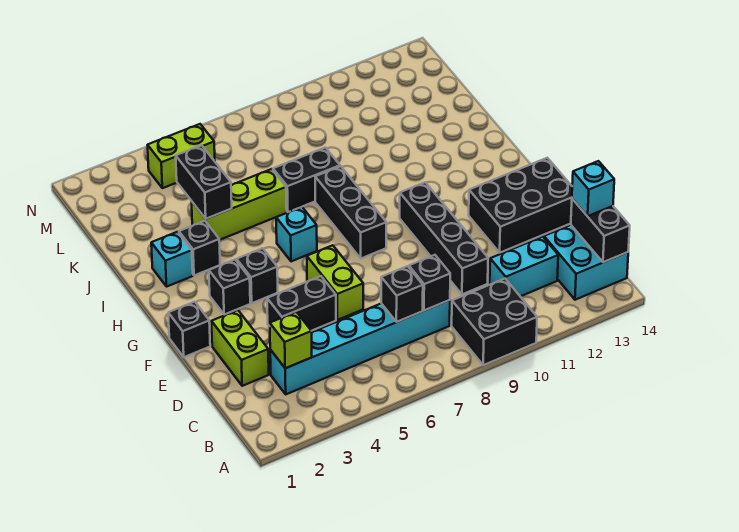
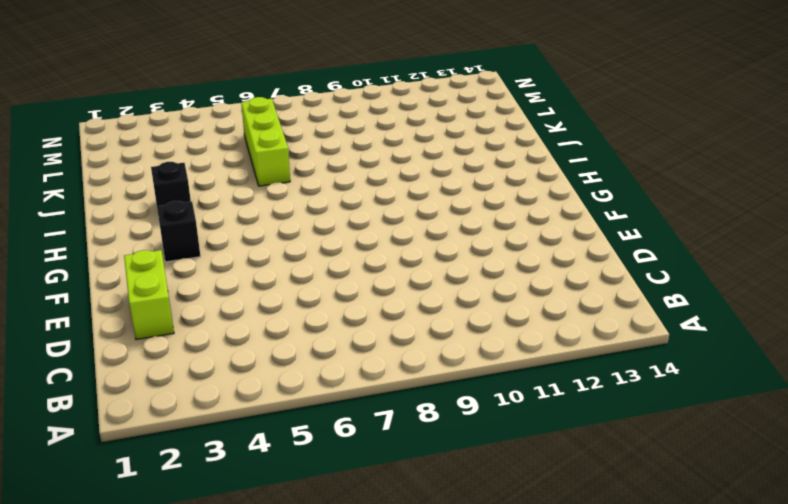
lime 1x3 brick [241,97,290,186] -> lime 1x3 brick turned to [192,169,287,240]
none -> black 2x2 brick [452,279,537,365]
none -> cyan 2x2 brick [544,225,628,300]
none -> cyan 1x6 brick [270,300,450,394]

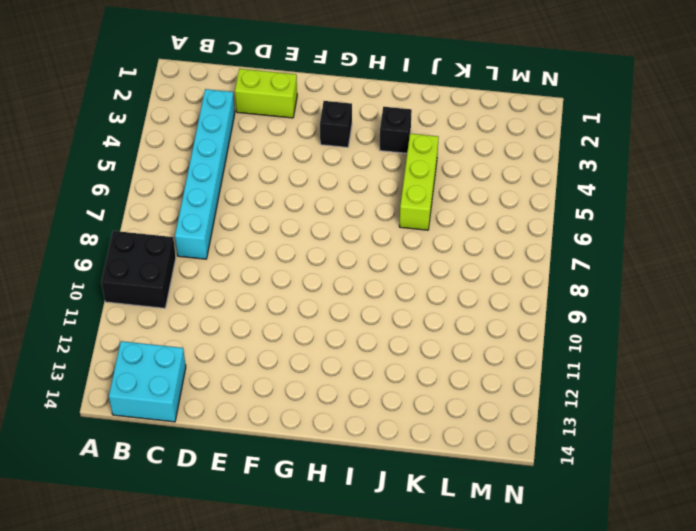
none -> cyan 1x2 brick [490,237,558,296]
none -> black 1x4 brick [400,182,488,294]
none -> black 1x2 brick [267,276,336,331]

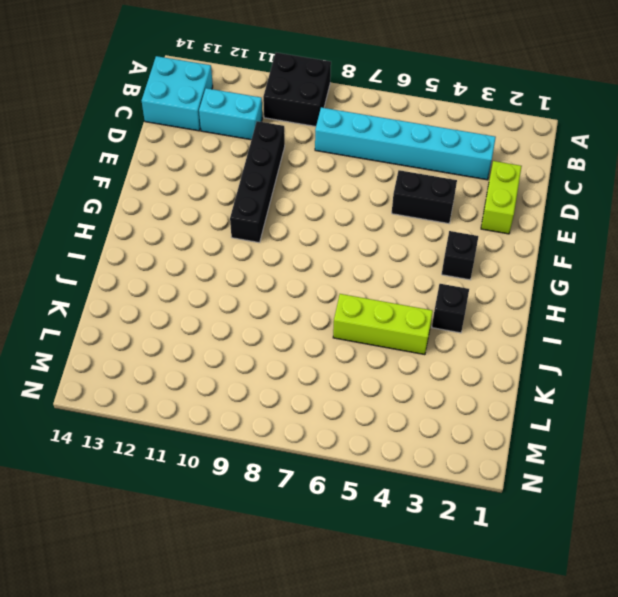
none -> lime 1x2 brick [307,245,363,320]
none -> black 2x3 brick [469,158,572,253]
none -> black 1x1 brick [168,302,210,357]

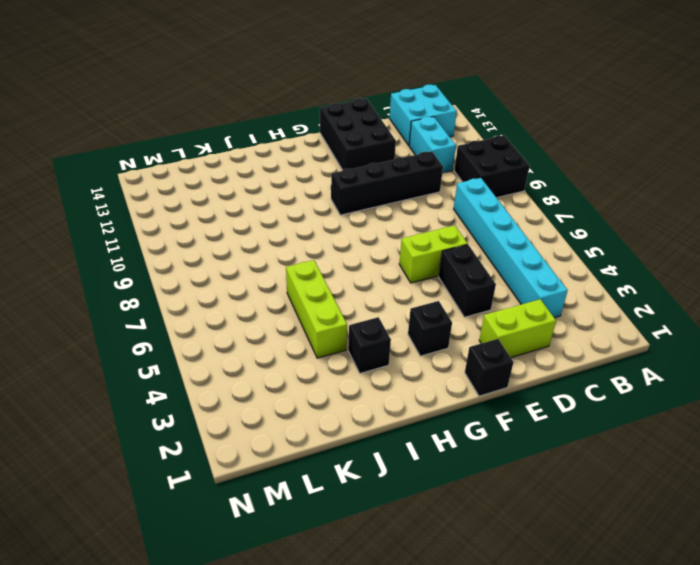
none -> black 1x1 brick [237,248,278,303]
none -> black 1x3 brick [315,166,386,258]
none -> cyan 1x1 brick [276,207,317,261]

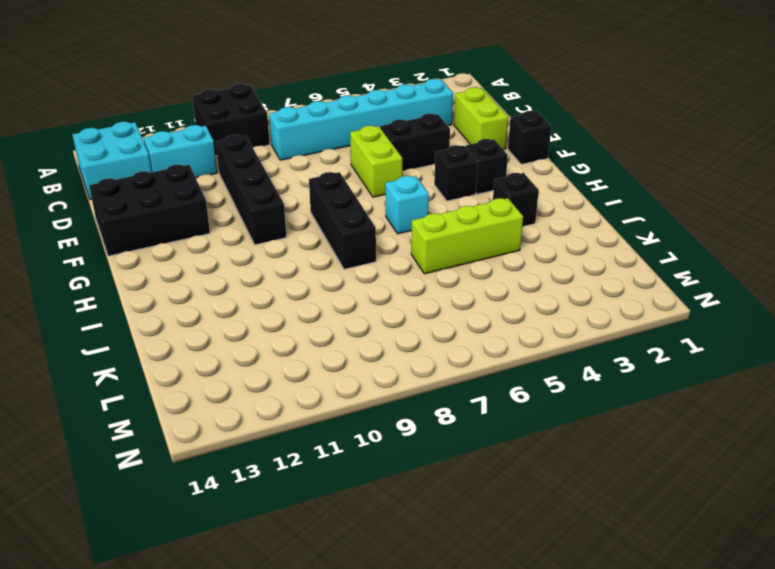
none -> cyan 1x1 brick [151,232,193,286]
none -> black 1x2 brick [273,148,340,212]
none -> lime 1x2 brick [148,124,215,188]

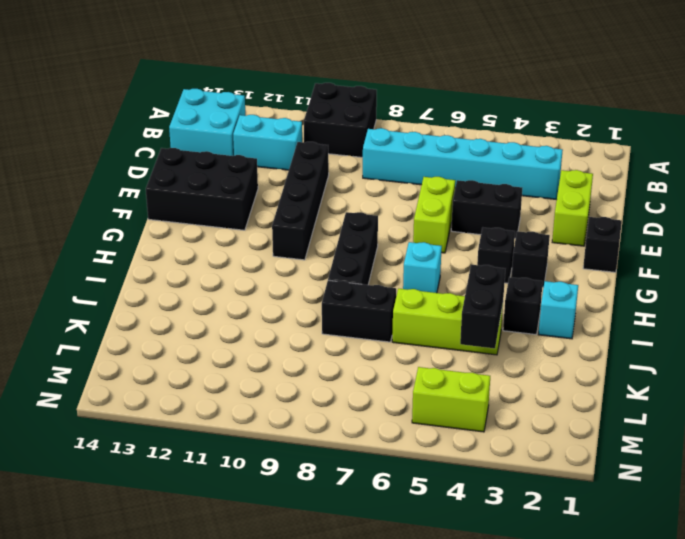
none -> black 1x2 brick [571,199,630,262]
none -> lime 1x1 brick [270,312,312,368]
none -> black 1x1 brick [381,266,423,322]

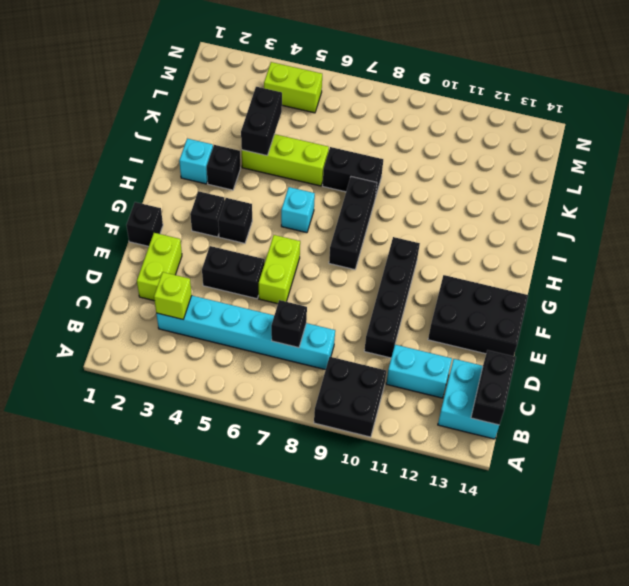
none -> black 1x1 brick [409,255,450,311]
none -> cyan 1x1 brick [572,161,614,216]

